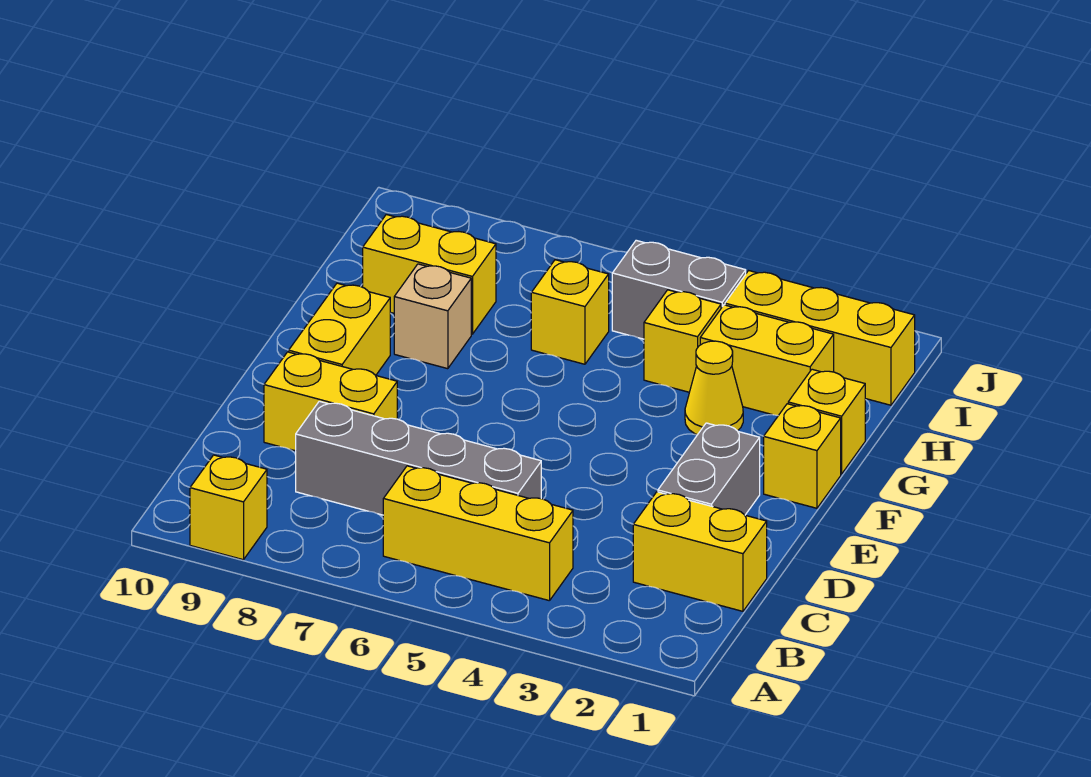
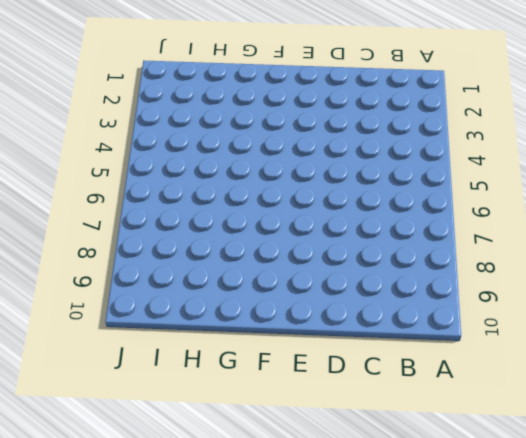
none -> yellow 1x1 brick [190,455,267,560]
none -> yellow 1x3 brick [383,466,573,601]
none -> yellow 1x2 brick [633,492,767,611]

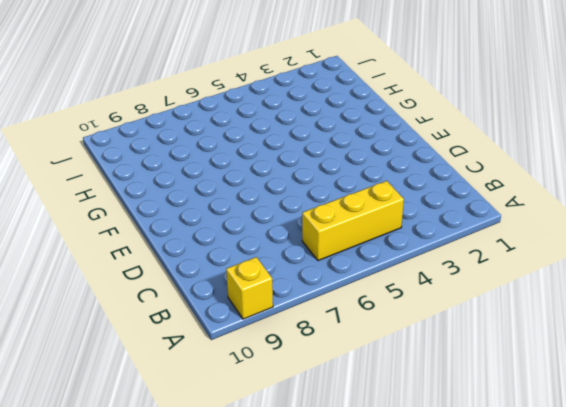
none -> yellow 1x2 brick [633,492,767,611]
none -> grey 1x4 brick [296,401,541,515]
none -> grey 1x2 brick [658,423,760,515]

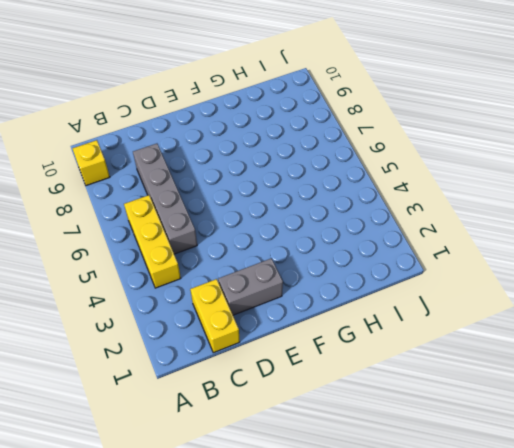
none -> yellow 1x2 brick [264,352,397,451]
none -> yellow 1x2 brick [289,283,390,375]
none -> yellow 1x1 brick [764,404,841,508]

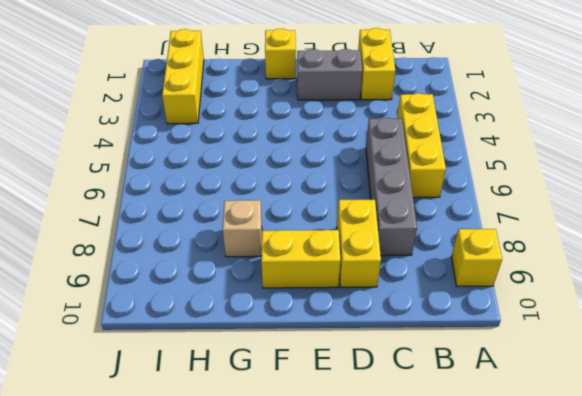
none -> yellow 1x1 brick [788,369,865,474]
none -> yellow 1x1 cone [685,341,743,435]
none -> yellow 1x2 brick [700,305,834,416]

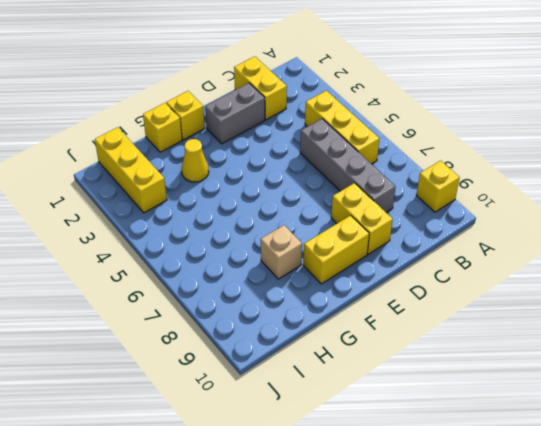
none -> yellow 1x2 brick [700,305,834,416]
none -> yellow 1x1 brick [644,290,721,392]
none -> yellow 1x1 brick [531,260,609,364]

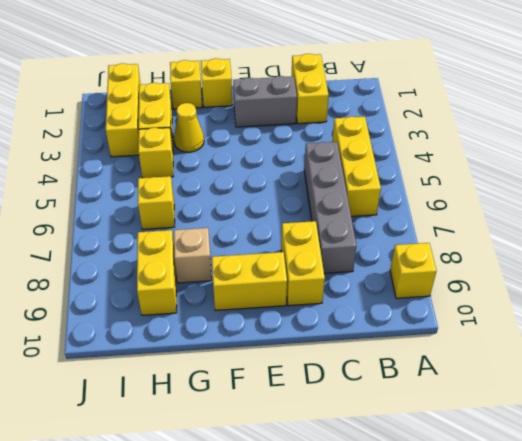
none -> grey 1x2 brick [612,240,746,339]

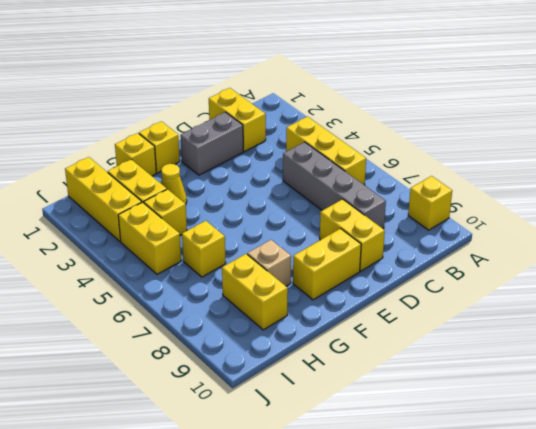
yellow 1x2 brick [118,202,181,274] -> grey 1x2 brick [612,240,746,339]

